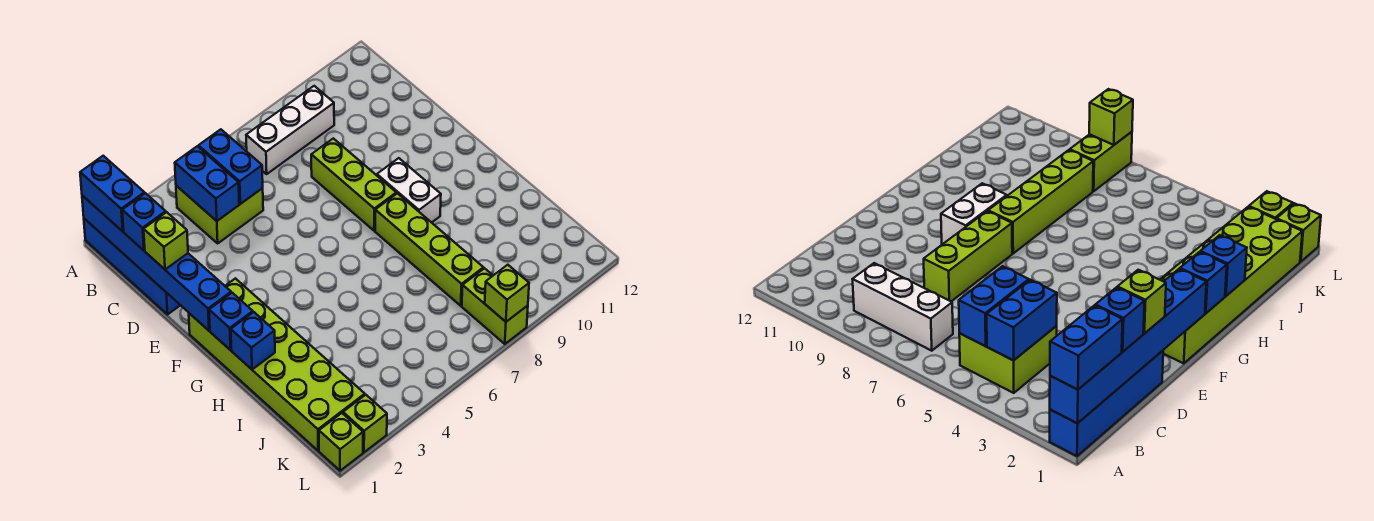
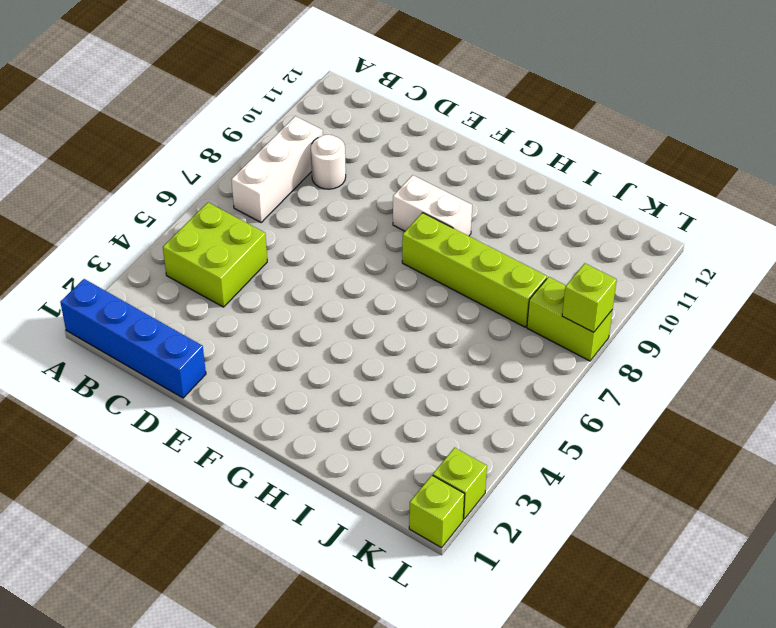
white 1x1 round brick [311,135,346,189] -> none
none -> lime 1x3 brick [311,138,396,231]
none -> lime 2x6 brick [189,278,365,451]
none -> blue 1x6 brick [82,195,231,331]

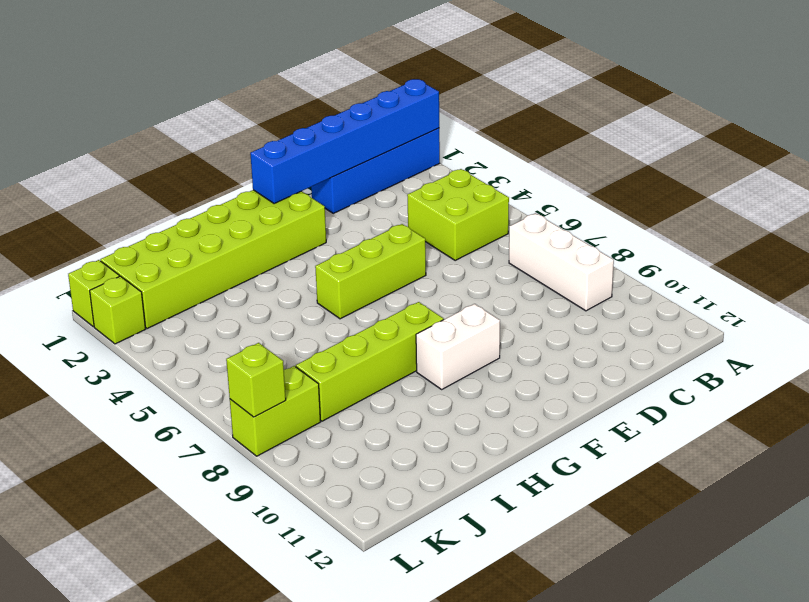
lime 1x3 brick [315,224,426,319] -> lime 1x3 brick moved to [311,138,396,231]
none -> blue 1x2 brick [175,146,239,221]
none -> blue 1x2 brick [199,129,263,204]
none -> blue 1x1 brick [209,293,253,350]

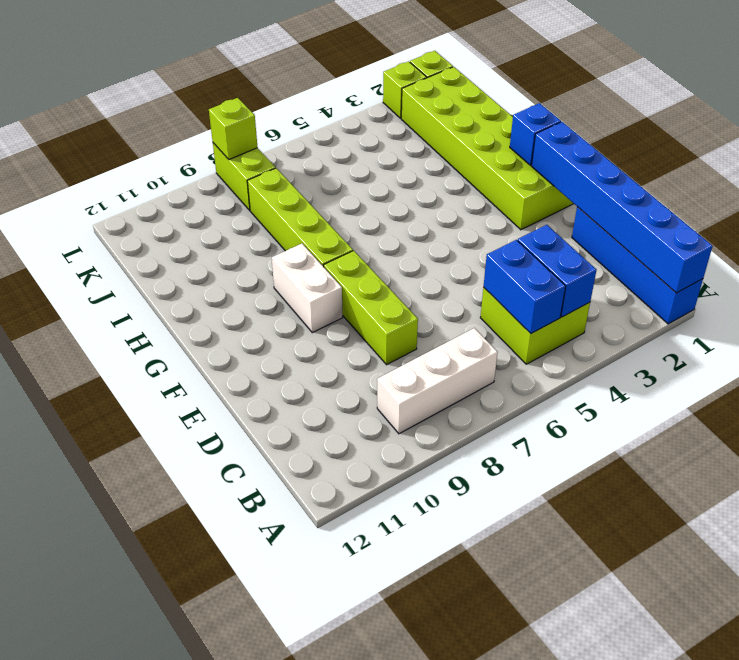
none -> blue 1x1 brick [231,312,275,370]
none -> blue 1x2 brick [80,156,144,231]
none -> blue 1x1 brick [122,193,166,250]

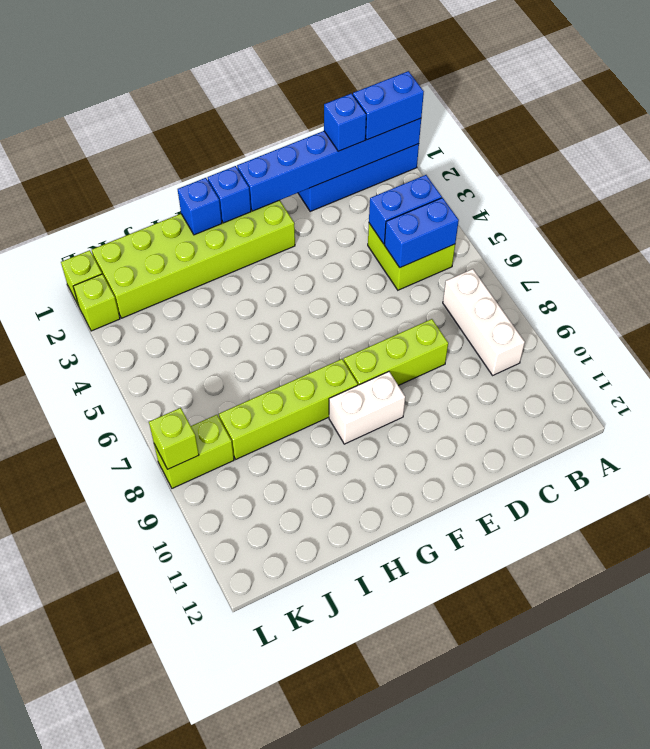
none -> lime 1x1 brick [144,212,188,269]

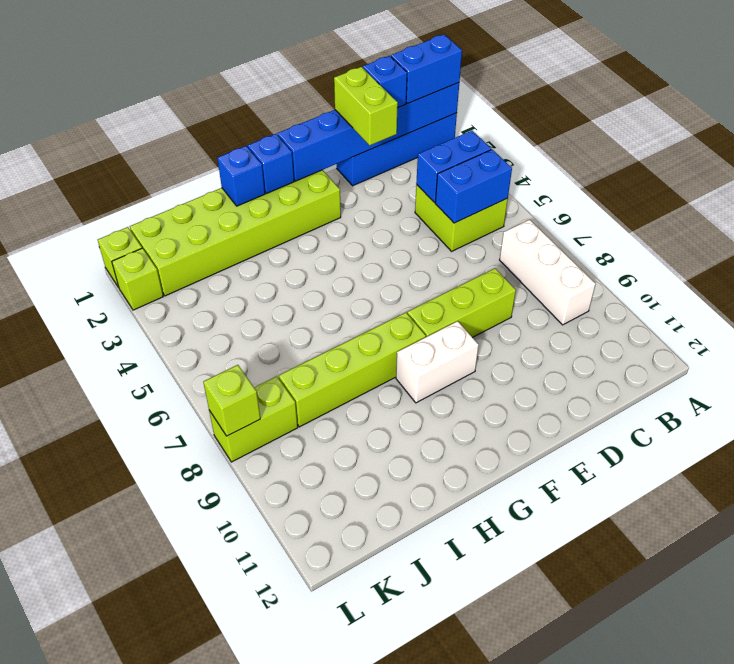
lime 1x2 brick [334,67,398,145] -> lime 1x1 brick [144,212,188,269]

